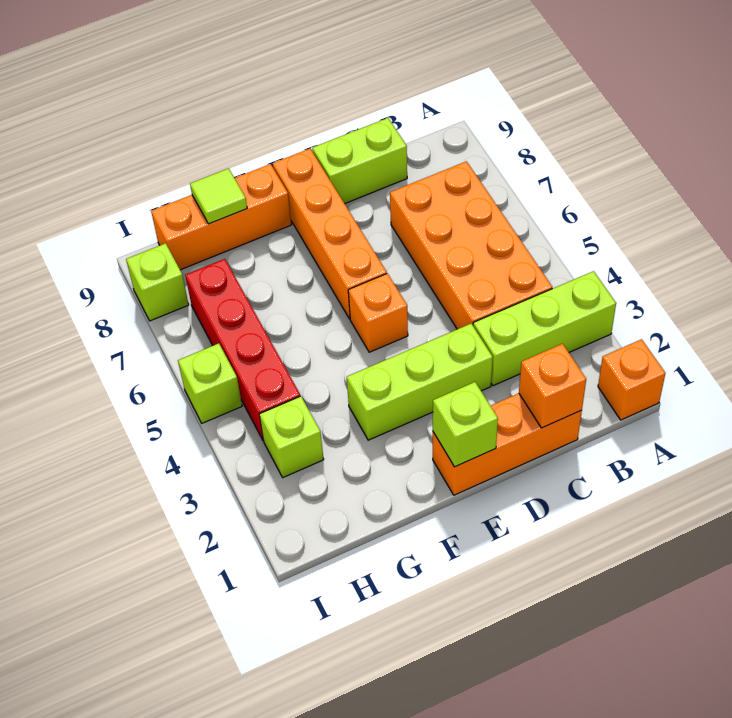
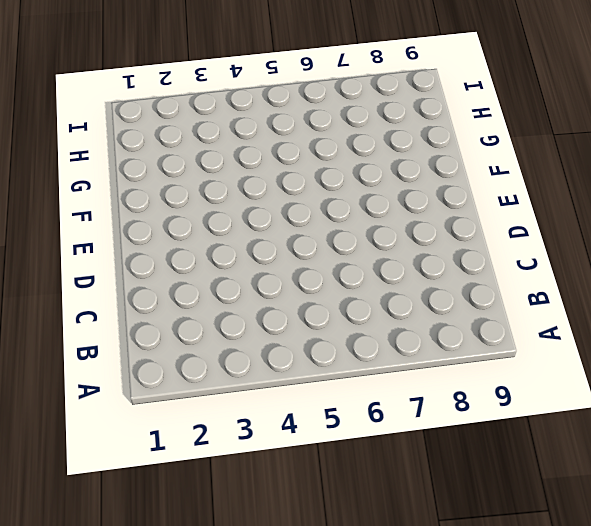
none -> orange 1x1 brick [598,339,666,420]
none -> lime 1x3 brick [473,271,616,386]
none -> orange 2x4 brick [390,161,552,329]

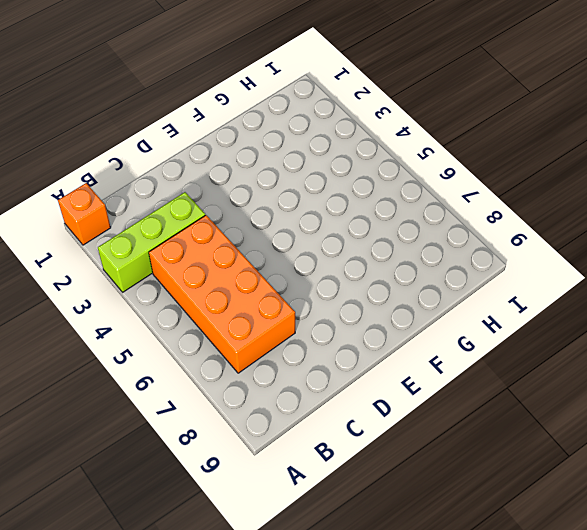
none -> orange 1x3 brick [433,393,582,495]
none -> lime 1x2 brick [312,118,407,204]
none -> lime 1x3 brick [347,324,493,440]

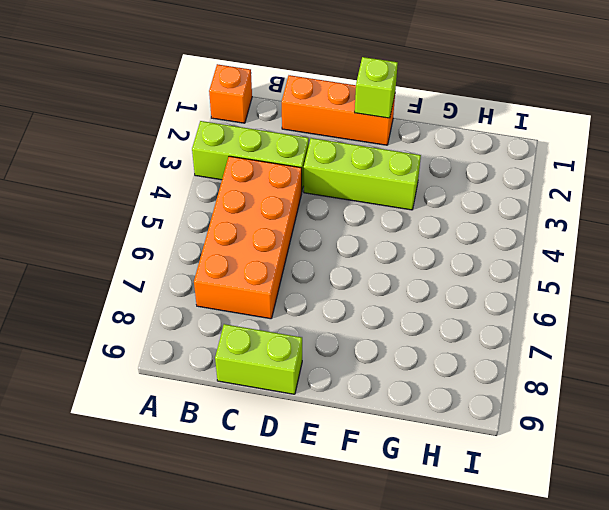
none -> orange 1x1 brick [348,274,408,352]
none -> orange 1x4 brick [273,149,387,319]
none -> orange 1x3 brick [151,164,292,270]

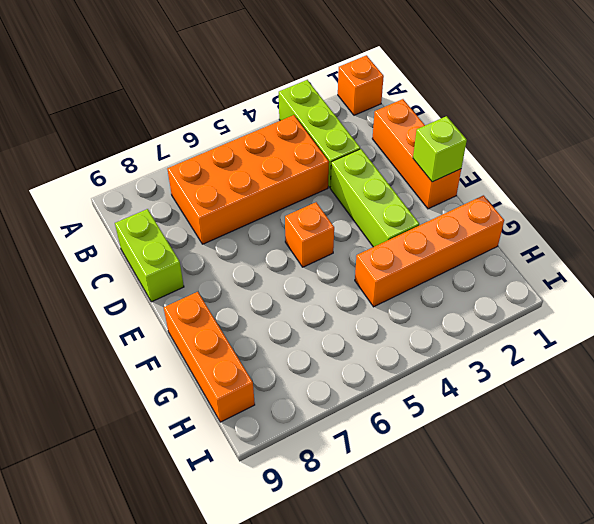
orange 1x4 brick [355,195,504,307] -> orange 1x4 brick moved to [273,149,387,319]
none -> lime 1x1 brick [259,396,324,477]
none -> red 1x4 brick [185,259,300,441]
none -> lime 1x1 brick [178,343,242,423]

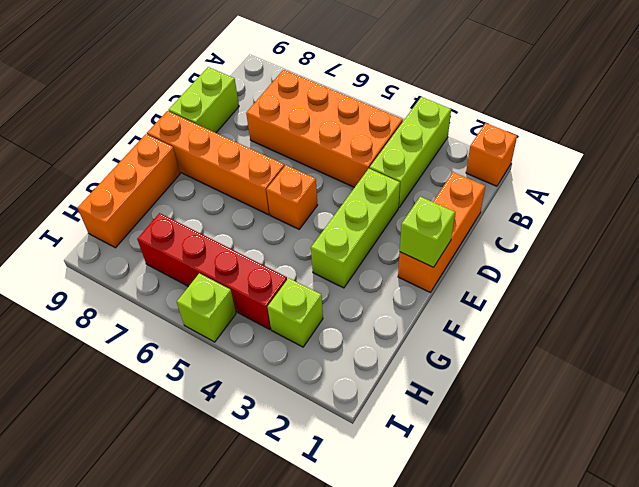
none -> lime 1x1 brick [126,243,189,321]
none -> orange 1x1 brick [519,344,586,428]
none -> lime 1x1 tile [190,168,247,224]

